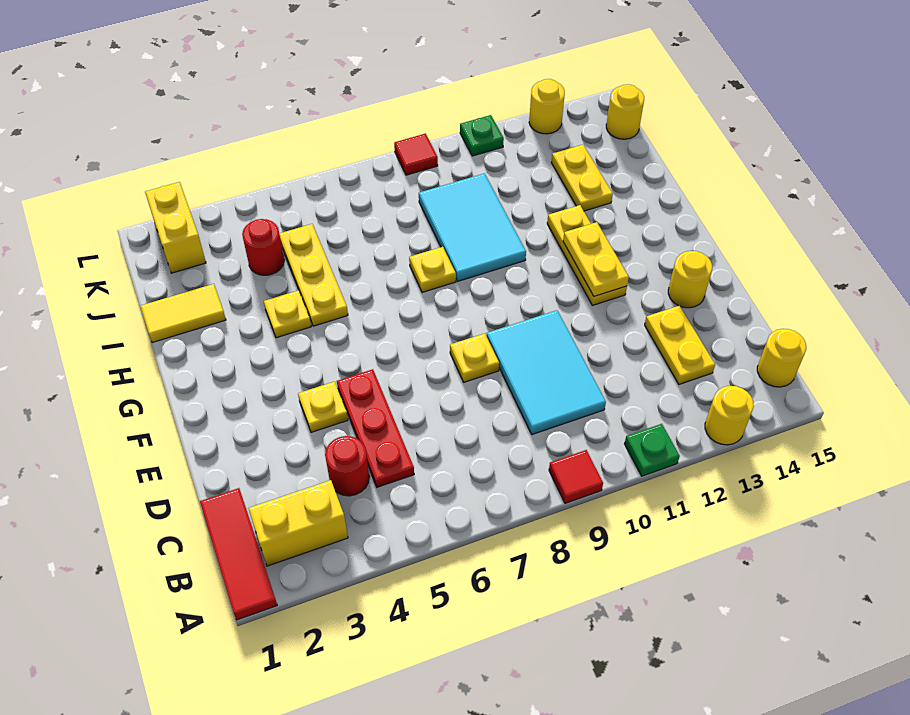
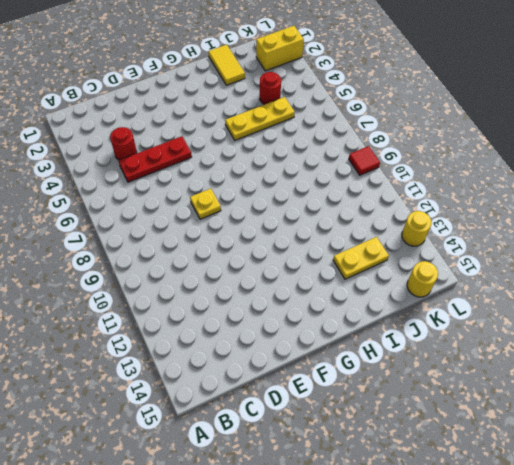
none -> red 1x3 tile [200,488,277,620]
none -> red 1x1 tile [549,450,603,503]
none -> green 1x1 plate [625,424,680,476]

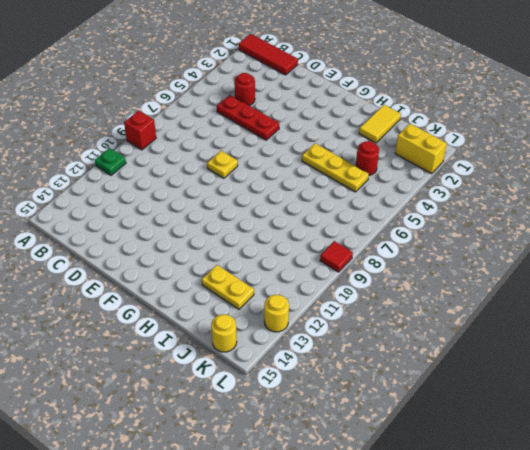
red 1x1 brick [124,111,156,150] -> red 1x1 tile [549,450,603,503]
none -> yellow 1x1 round brick [705,386,754,445]
none -> yellow 1x2 brick [248,480,348,566]
none -> yellow 1x1 round brick [757,329,806,387]

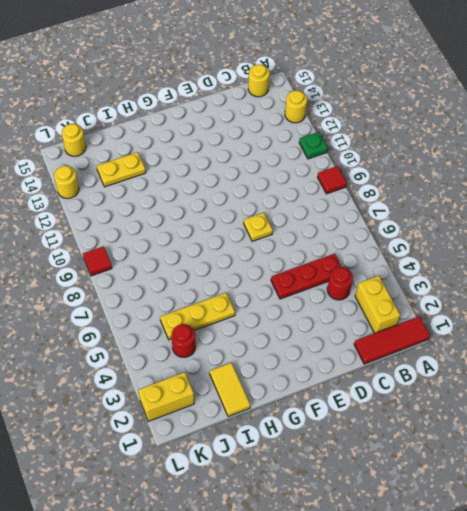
none -> cyan 2x3 tile [487,310,606,435]
none -> yellow 1x2 plate [645,306,715,384]
none -> yellow 1x1 plate [298,382,348,432]

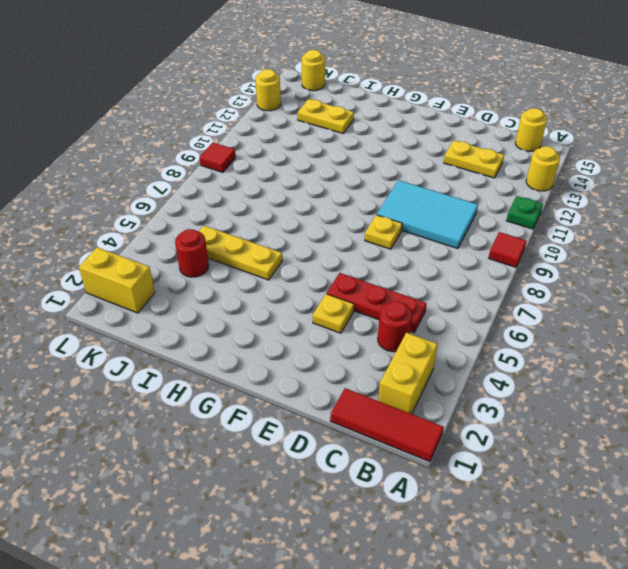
none -> yellow 1x1 round brick [668,251,712,308]
none -> yellow 1x3 plate [547,205,627,305]
none -> yellow 1x1 plate [264,290,311,338]

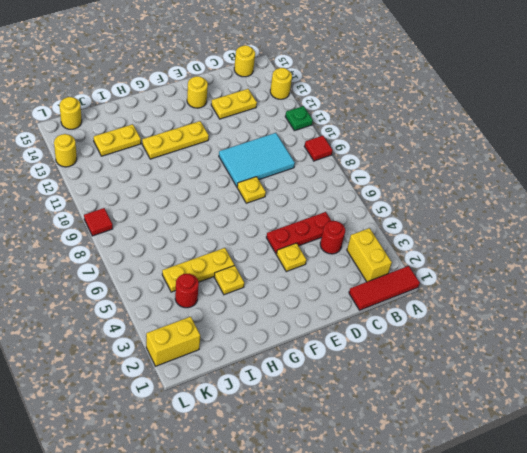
none -> yellow 1x1 plate [409,247,456,292]
none -> cyan 2x3 tile [419,173,526,281]
none -> yellow 1x2 tile [141,284,226,343]

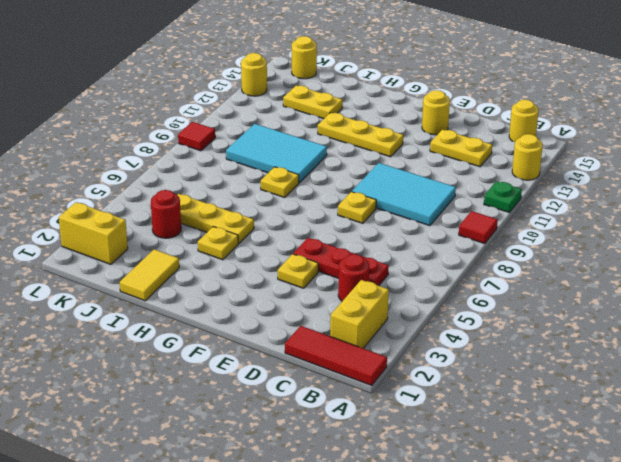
none -> green 1x1 plate [460,115,504,156]
none -> yellow 1x2 plate [563,222,629,296]

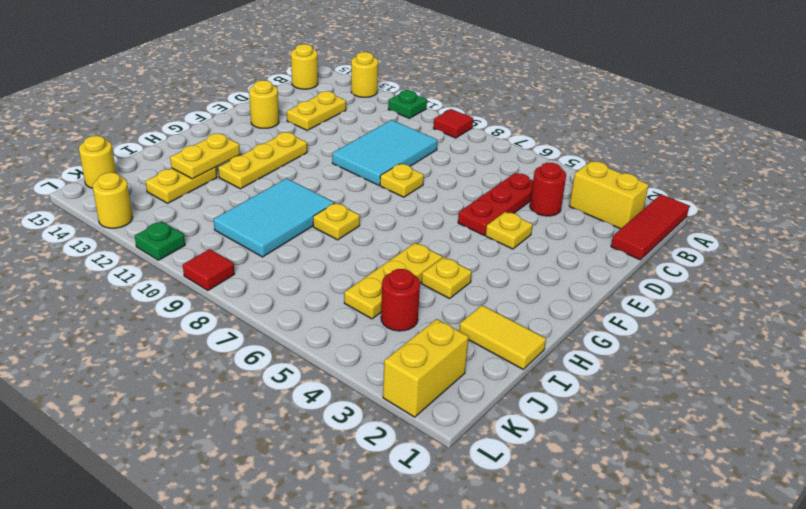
yellow 1x2 plate [170,134,240,179] -> yellow 1x2 plate moved to [563,222,629,296]

